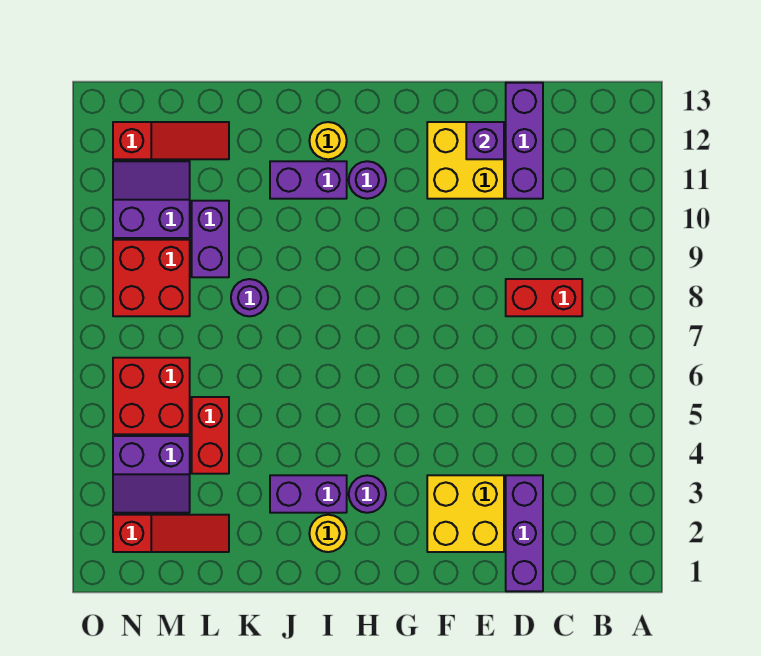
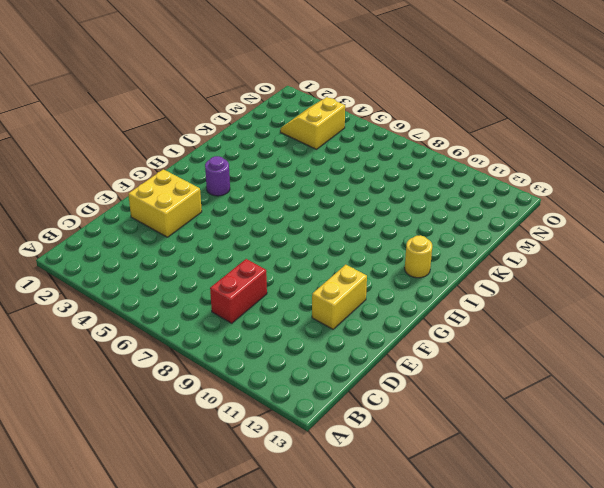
yellow 1x2 brick [312,265,367,329] -> yellow 2x2 brick [427,122,504,199]
yellow 2x2 slope [280,97,345,149] -> purple 2x2 slope [113,436,190,513]
none -> purple 1x3 brick [506,475,543,591]
none -> purple 1x3 brick [506,83,543,199]
none -> purple 1x1 round brick [349,161,386,199]

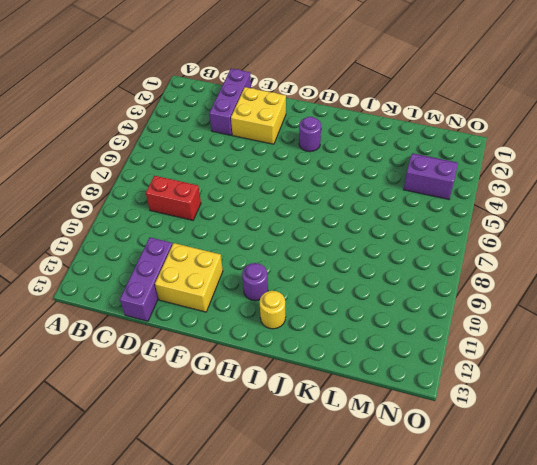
none -> yellow 1x1 round brick [309,515,347,552]
none -> purple 1x2 brick [270,475,347,513]
none -> purple 1x2 brick [270,161,347,199]

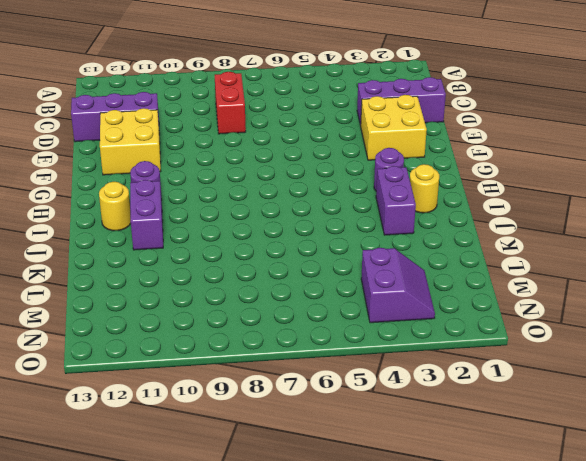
none -> purple 1x1 round brick [231,279,268,316]
none -> red 1x3 slope [113,515,229,552]
none -> red 1x2 brick [192,397,229,474]

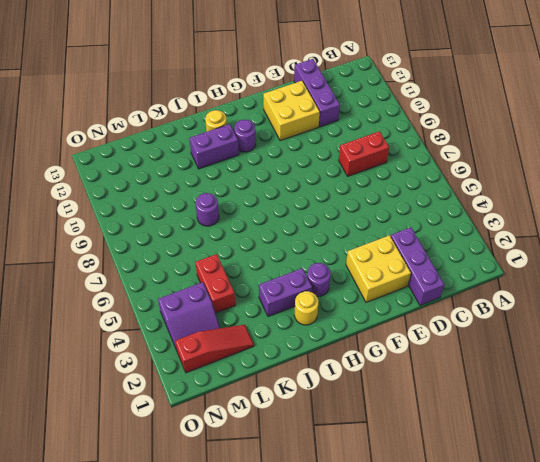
none -> purple 1x2 brick [192,201,229,277]
none -> red 1x3 slope [113,122,229,159]
none -> red 2x2 brick [113,358,190,434]

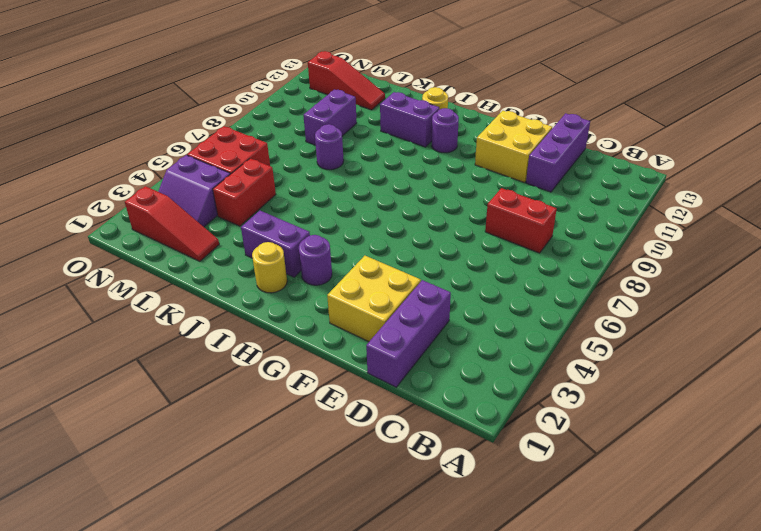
none -> red 2x2 brick [113,240,190,316]
none -> purple 2x2 slope [113,161,190,238]
none -> purple 1x1 brick [466,122,504,159]

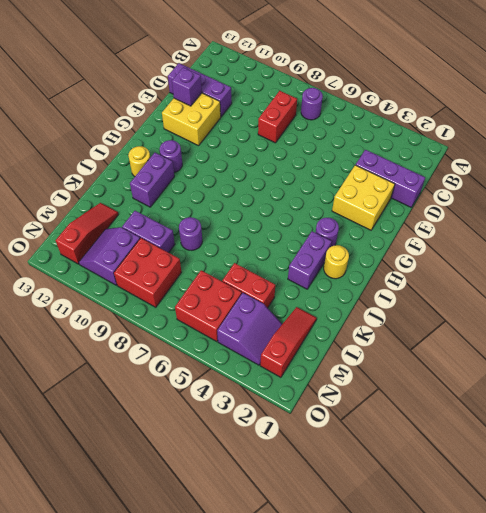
purple 1x1 round brick [301,88,323,120] -> none

